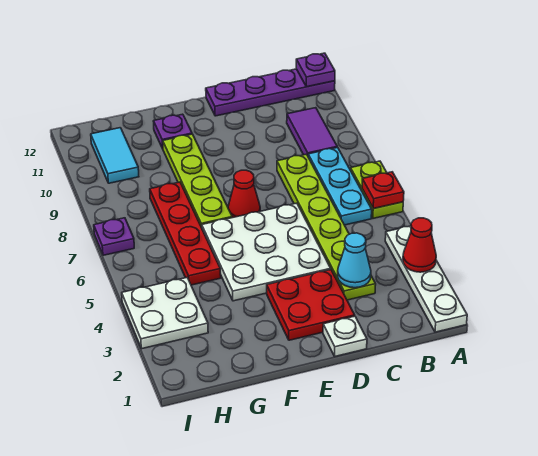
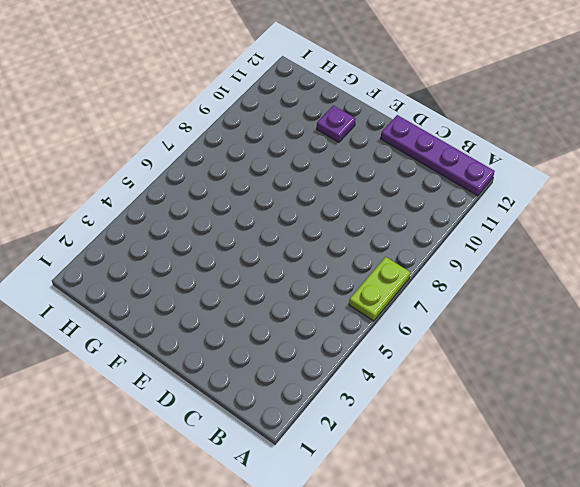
none -> white 1x4 plate [385,226,467,332]
none -> cyan 1x3 plate [308,147,372,225]
none -> purple 1x2 tile [287,108,337,155]

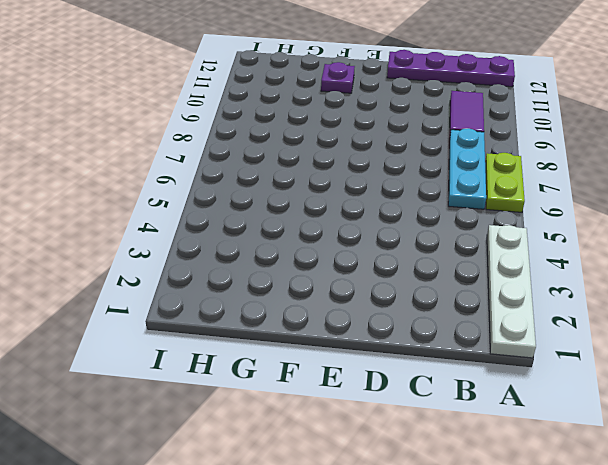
none -> lime 1x6 plate [277,154,376,300]
none -> white 1x1 plate [323,316,367,356]
none -> red 2x2 plate [267,270,355,340]

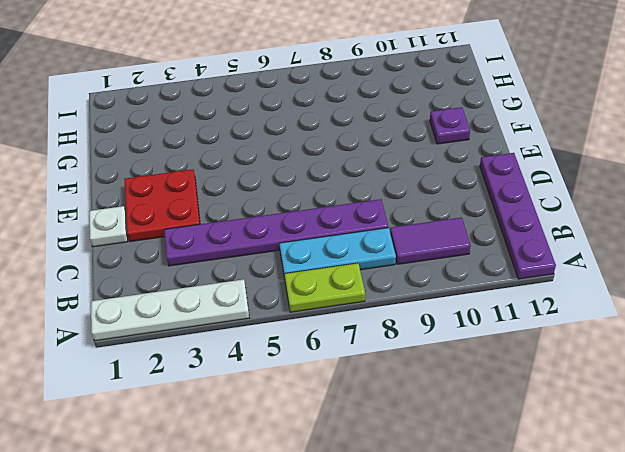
purple 1x6 plate [164,199,388,266] -> lime 1x6 plate [277,154,376,300]
none -> white 3x3 plate [202,203,331,301]
none -> red 1x1 cone [228,170,260,218]
none -> lime 1x4 plate [163,134,232,227]

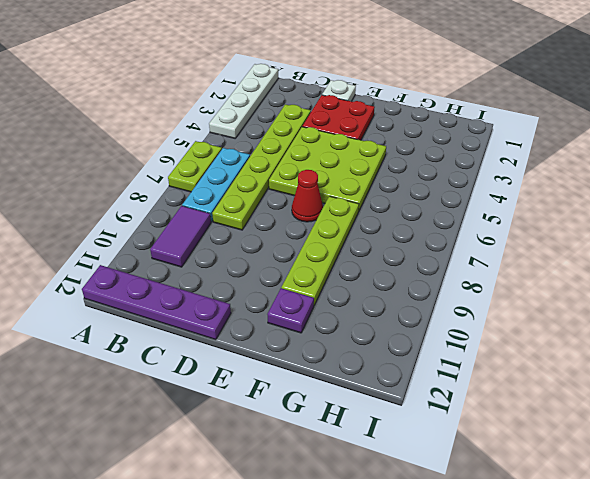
lime 3x3 plate [269,127,386,212] -> white 3x3 plate [202,203,331,301]
none -> red 1x4 plate [150,182,221,285]
none -> white 2x2 plate [122,278,208,349]
none -> cyan 1x2 tile [91,128,139,183]

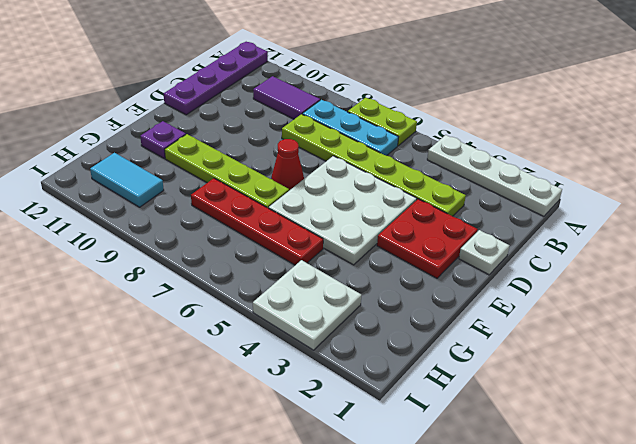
none -> purple 1x1 plate [94,218,134,255]
none -> red 1x1 cone [403,218,436,272]
none -> red 1x1 plate [362,172,404,209]

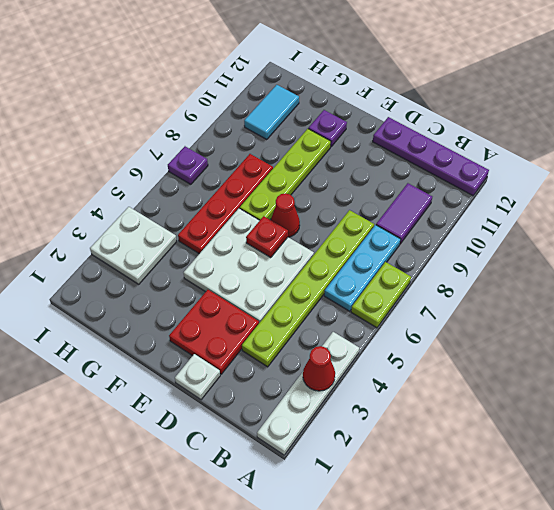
red 1x1 plate [246,216,288,258] -> red 1x1 plate moved to [362,172,404,209]
none -> purple 1x1 plate [296,53,335,87]
none -> cyan 1x1 cone [337,233,371,288]

